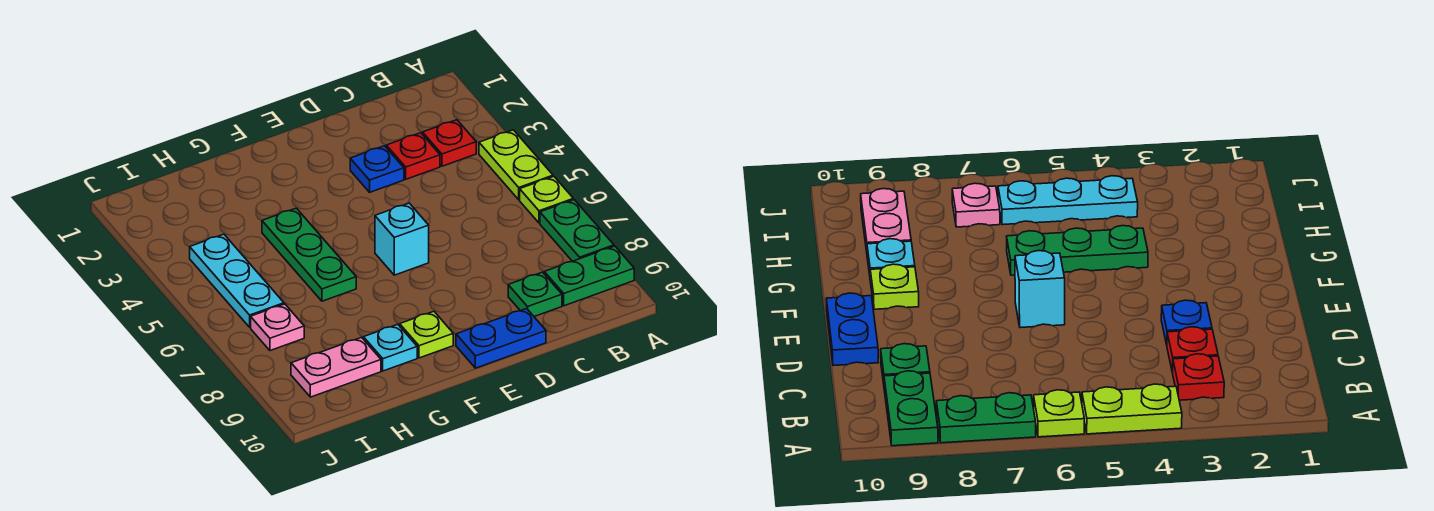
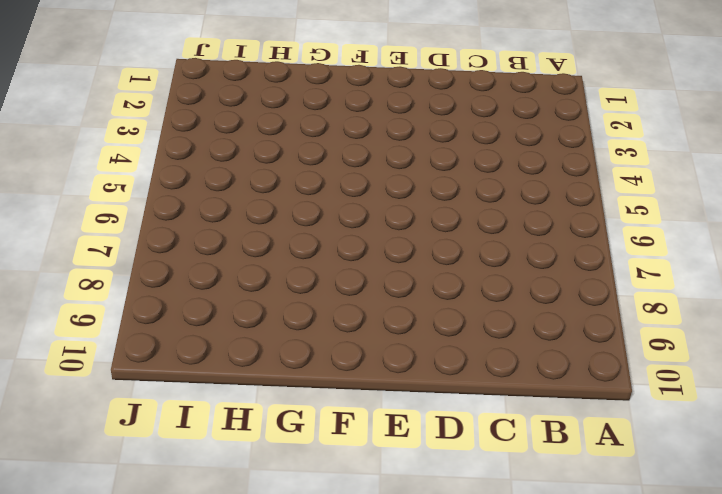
none -> lime 1x2 plate [479,130,553,200]
none -> lime 1x1 plate [520,177,573,223]
none -> green 1x2 plate [540,200,614,261]

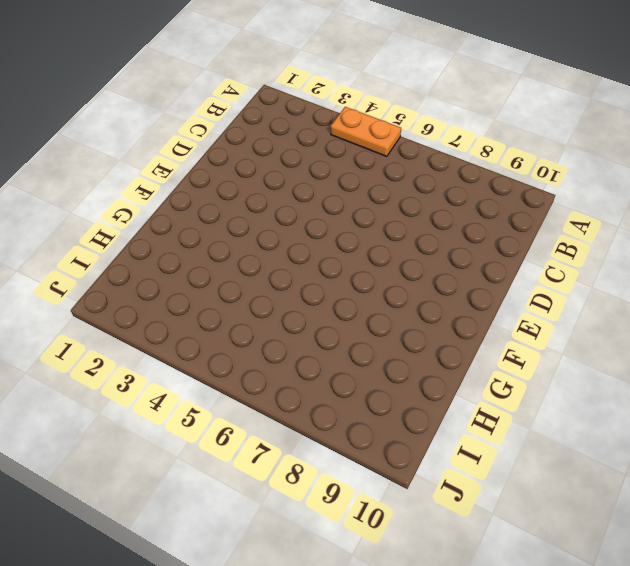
orange 1x2 plate [331,107,401,157] -> lime 1x2 plate [479,130,553,200]
none -> lime 1x1 plate [520,177,573,223]
none -> green 1x2 plate [540,200,614,261]
none -> green 1x2 plate [544,246,634,306]

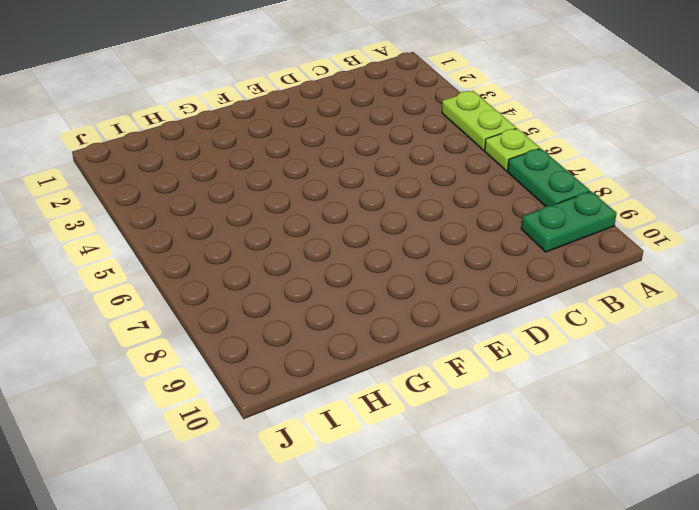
none -> red 1x1 plate [423,120,476,166]
none -> red 1x1 plate [386,133,440,179]
none -> green 1x1 plate [508,272,562,316]

